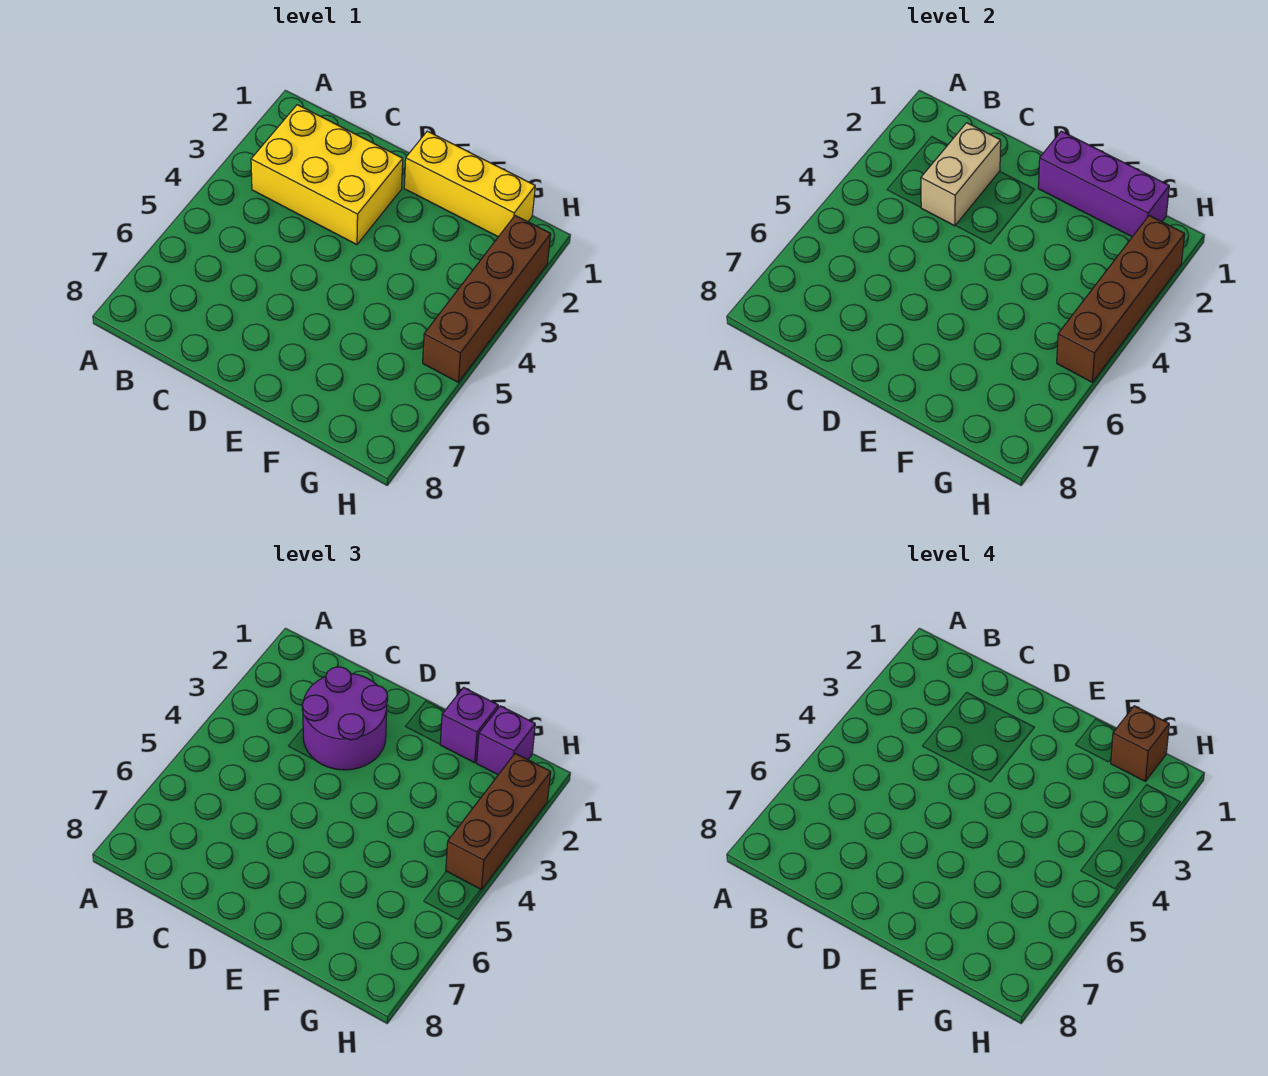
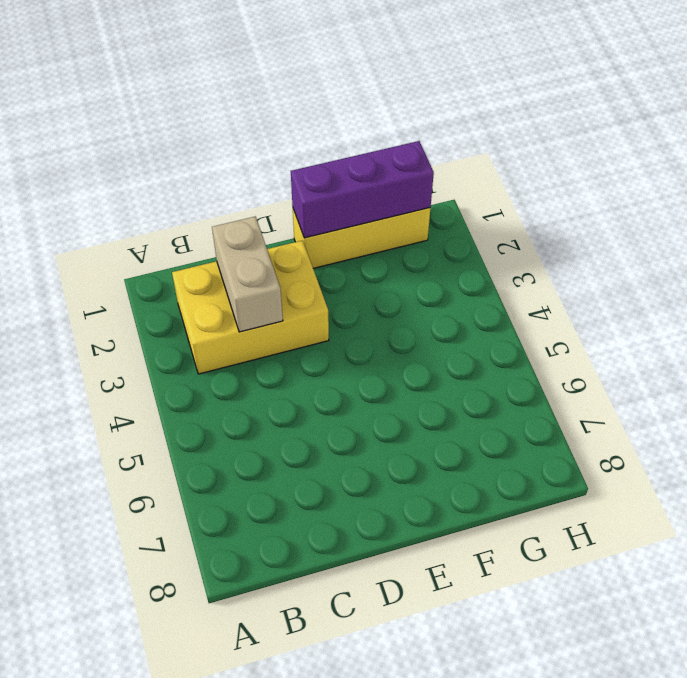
none -> brown 1x4 brick [423,216,551,382]
none -> brown 1x4 brick [1057,216,1185,382]

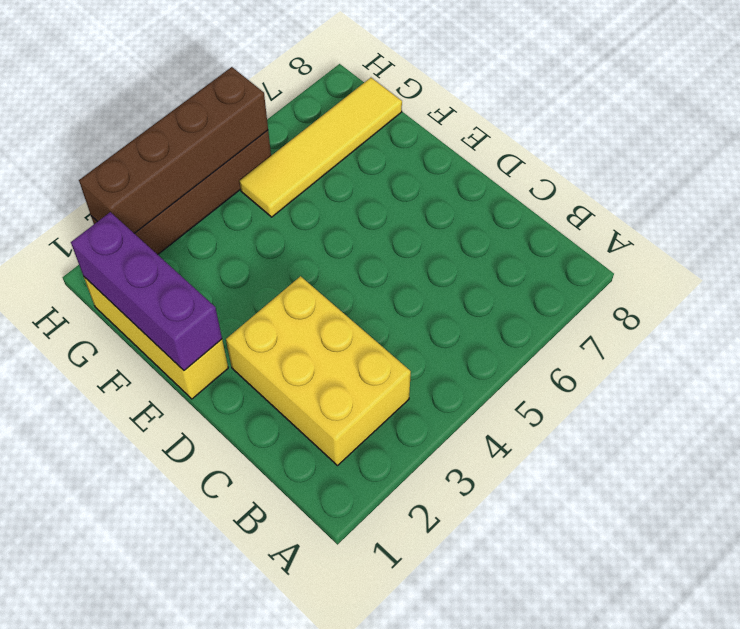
yellow 1x4 tile [240,78,402,217] -> none
none -> tan 1x2 brick [921,123,1001,226]
none -> purple 2x2 round brick [302,667,388,770]

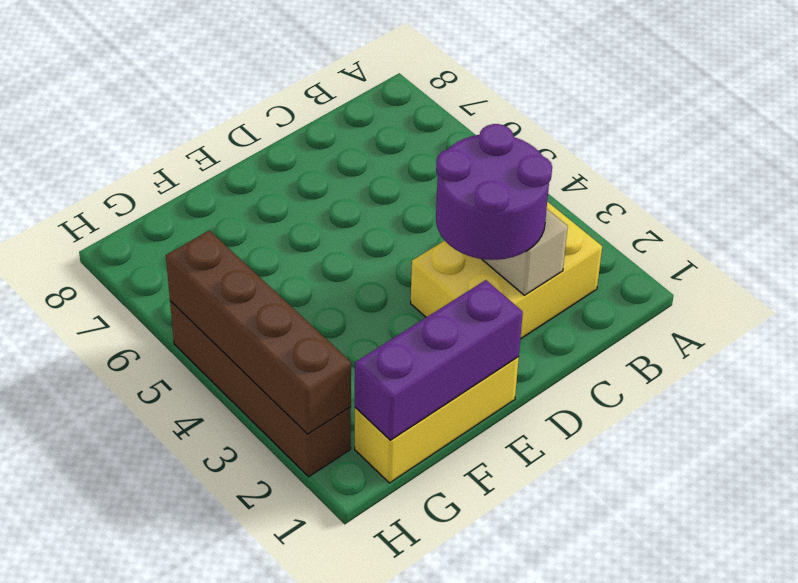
none -> purple 1x1 brick [440,687,498,763]
none -> purple 1x1 brick [477,706,535,775]

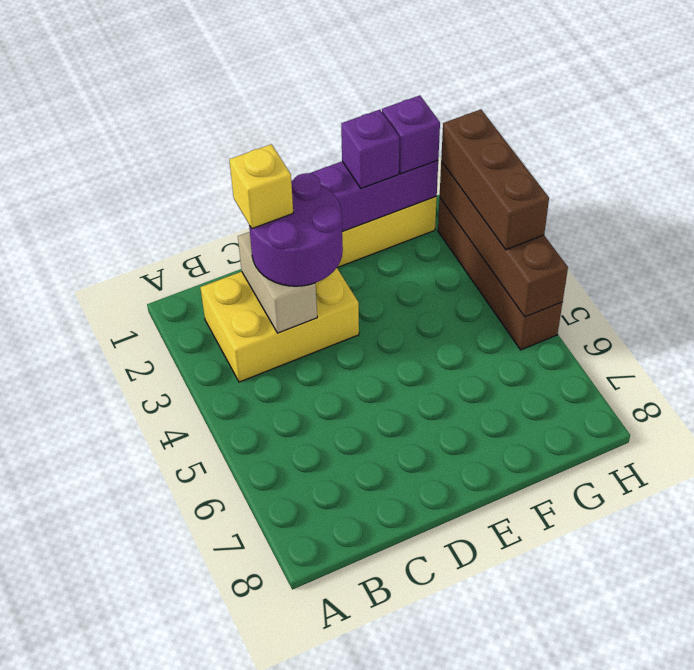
yellow 1x1 brick [229,144,293,229] -> none
none -> brown 1x1 brick [1111,706,1169,781]

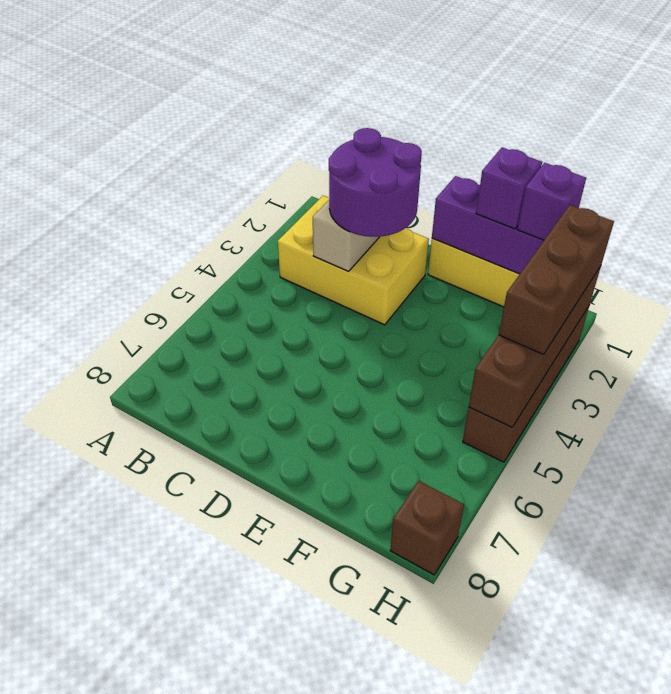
brown 1x1 brick [390,481,464,575] -> brown 1x1 brick moved to [1111,706,1169,781]

